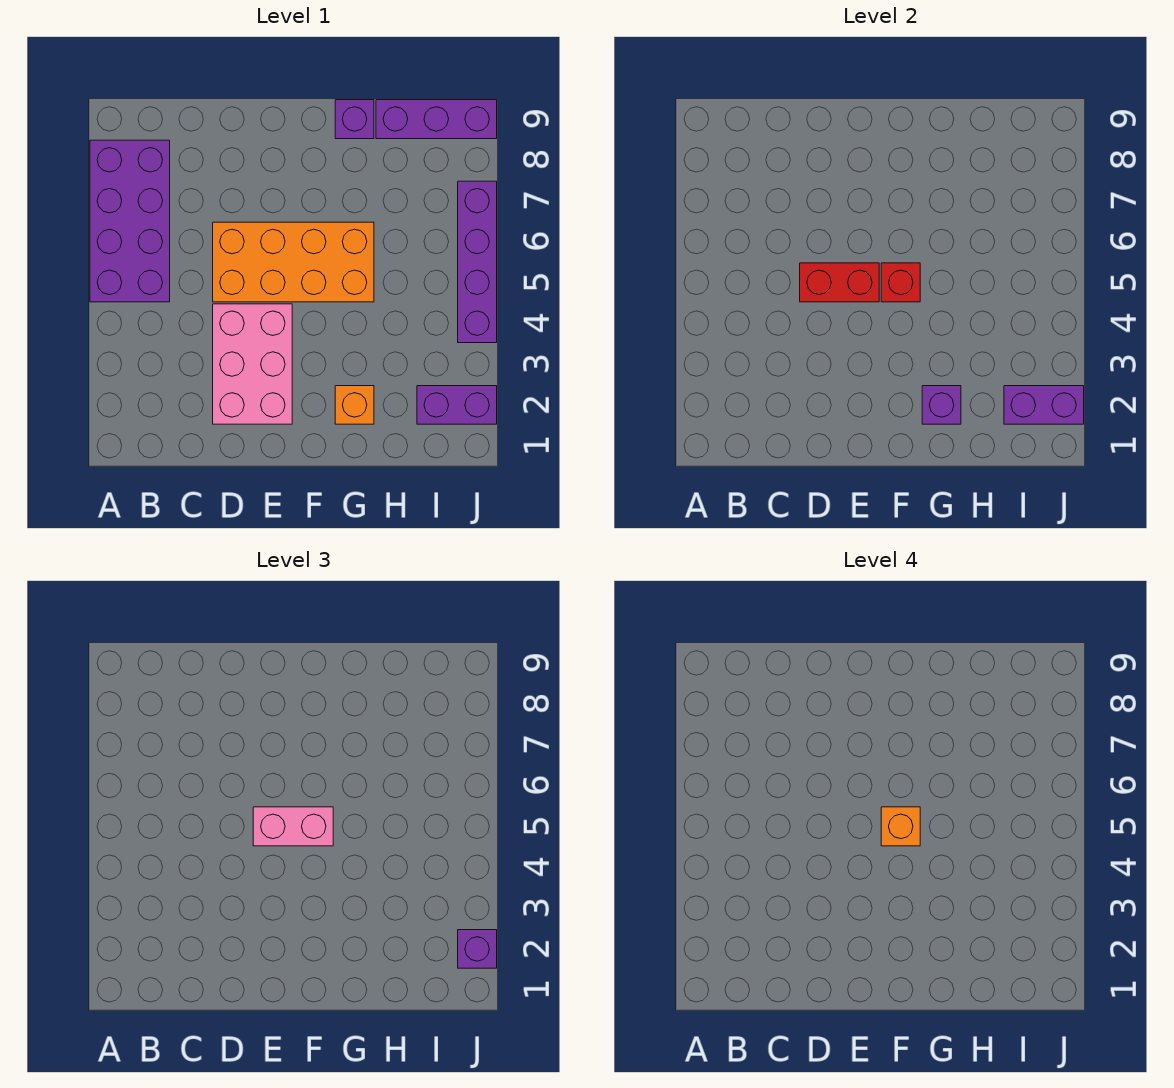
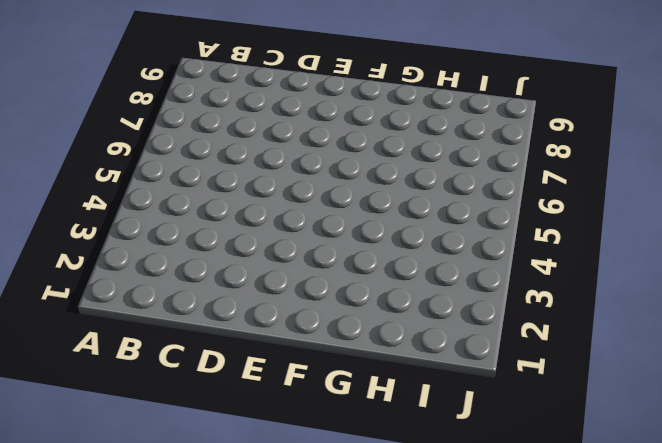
none -> purple 2x4 brick [90,140,170,302]
none -> pink 2x3 brick [213,304,292,424]
none -> orange 2x4 brick [213,222,374,302]

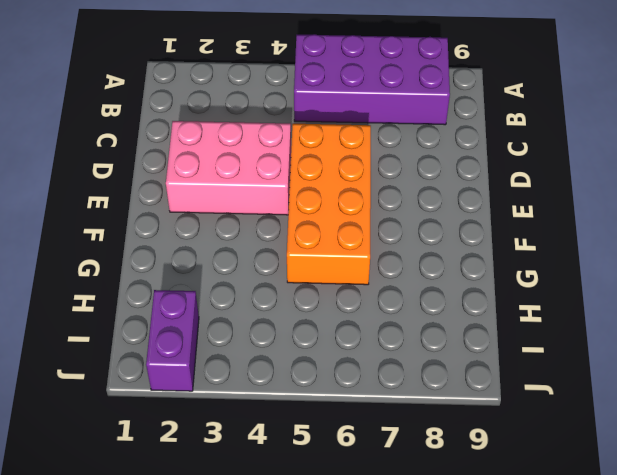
none -> orange 1x1 brick [335,386,374,424]
none -> purple 1x1 brick [335,100,374,139]
none -> purple 1x3 brick [376,100,497,139]

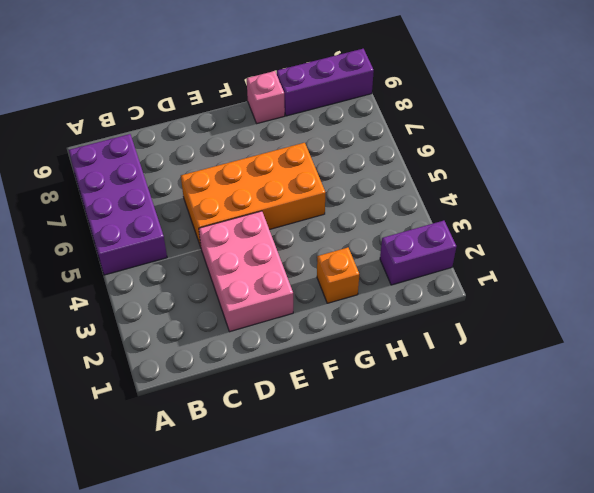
pink 1x1 brick [247,71,285,123] -> purple 1x1 brick [335,100,374,139]
none -> purple 1x4 brick [458,181,497,343]
none -> red 1x2 brick [800,263,879,302]
none -> red 1x1 brick [881,263,920,302]

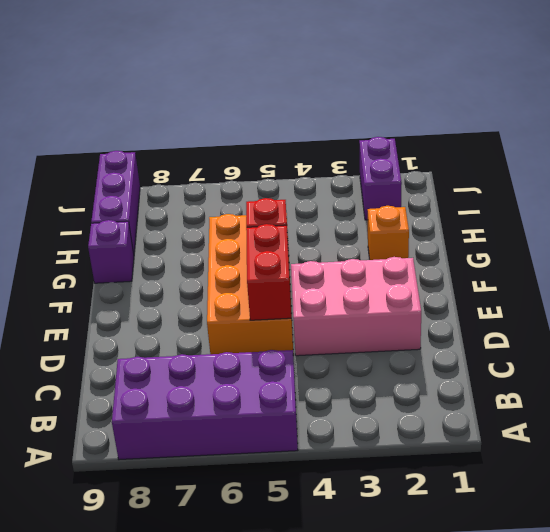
none -> purple 1x4 brick [458,181,497,343]
none -> purple 1x1 brick [922,386,961,424]
none -> purple 1x2 brick [1004,386,1084,424]

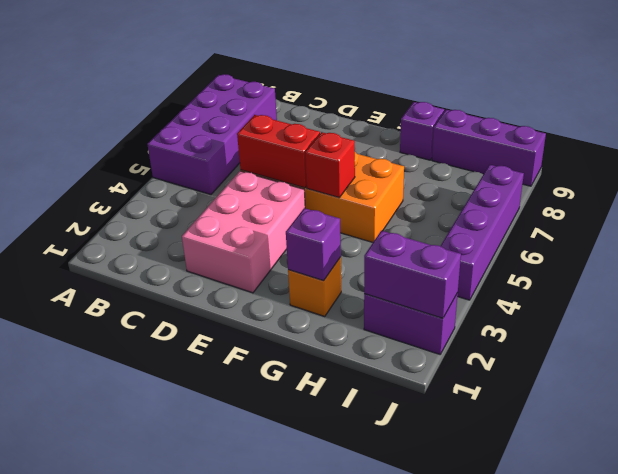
none -> pink 1x2 brick [253,807,333,846]
none -> purple 1x1 brick [458,930,497,968]
none -> orange 1x1 brick [881,807,920,846]

